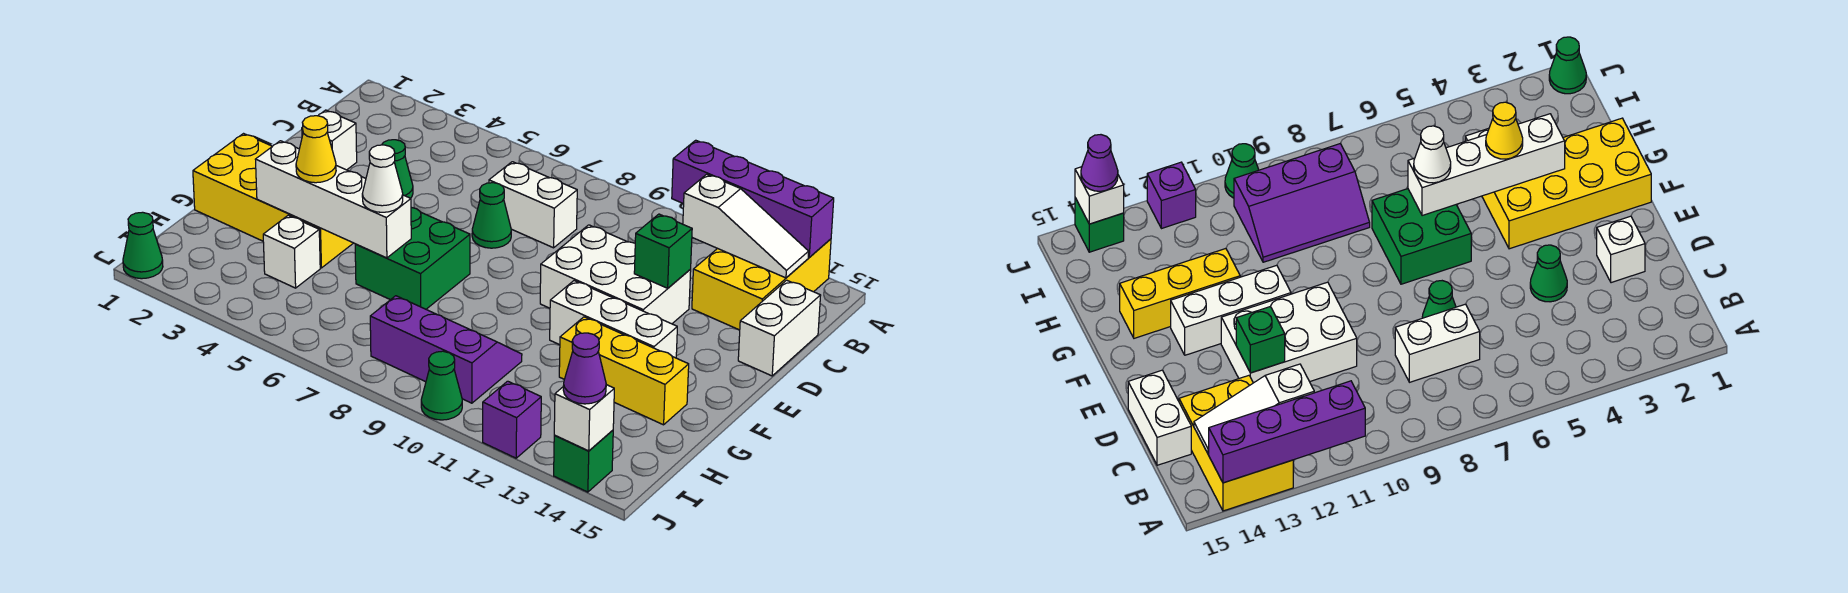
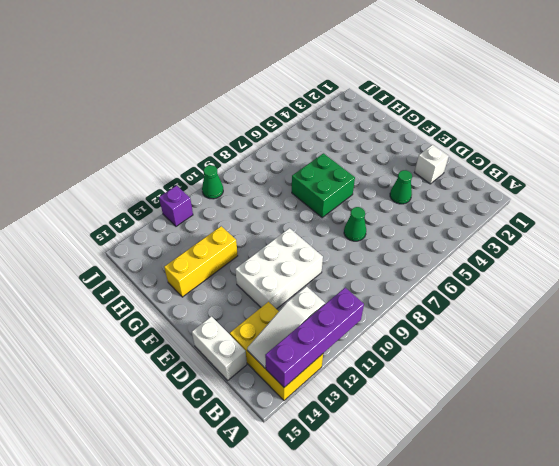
none -> white 1x2 brick [489,162,577,248]
none -> yellow 2x4 brick [193,134,353,268]
none -> white 1x3 brick [550,281,677,358]

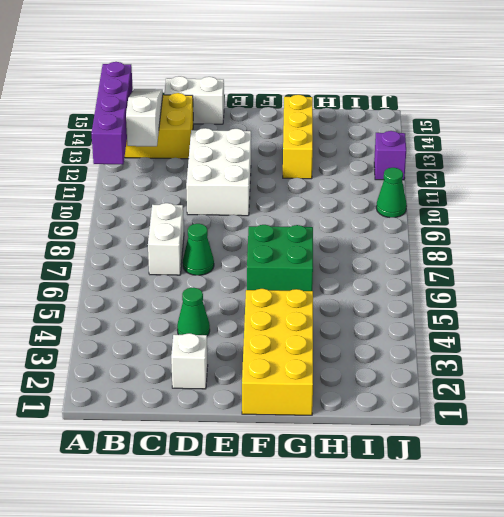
none -> white 1x3 brick [550,281,677,358]
none -> white 1x1 brick [263,215,320,288]
none -> purple 2x3 slope [370,296,522,403]

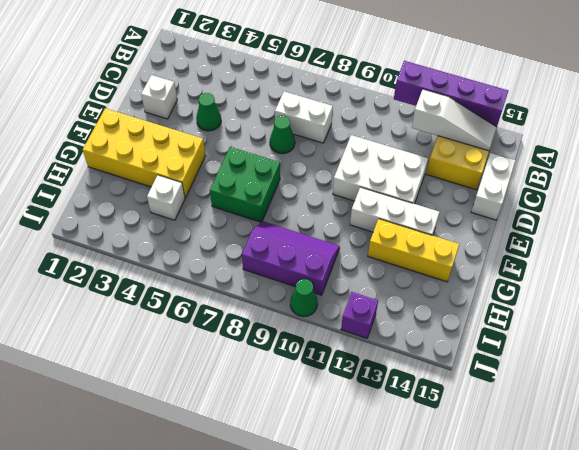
none -> green 1x1 cone [123,212,163,279]
none -> green 1x1 brick [554,430,613,492]
none -> green 1x1 brick [634,214,692,288]

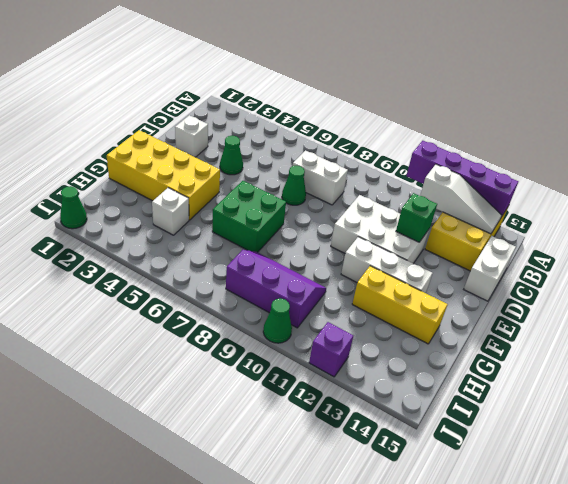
none -> green 1x1 brick [554,430,613,492]
none -> white 1x4 brick [255,141,411,258]
none -> white 1x1 brick [554,385,614,451]

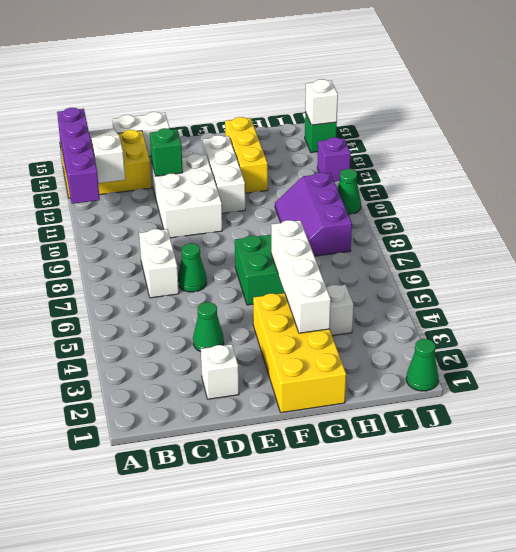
none -> yellow 1x1 cone [296,116,336,183]
none -> white 1x1 cone [362,145,403,212]
none -> purple 1x1 cone [563,333,606,404]

